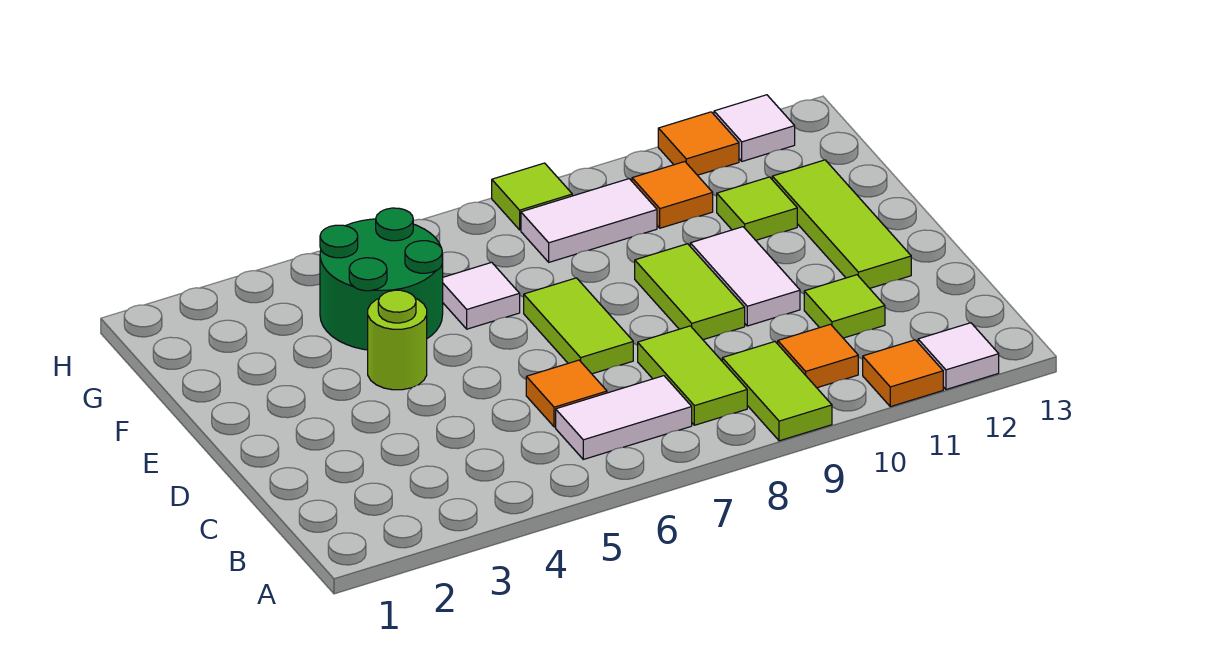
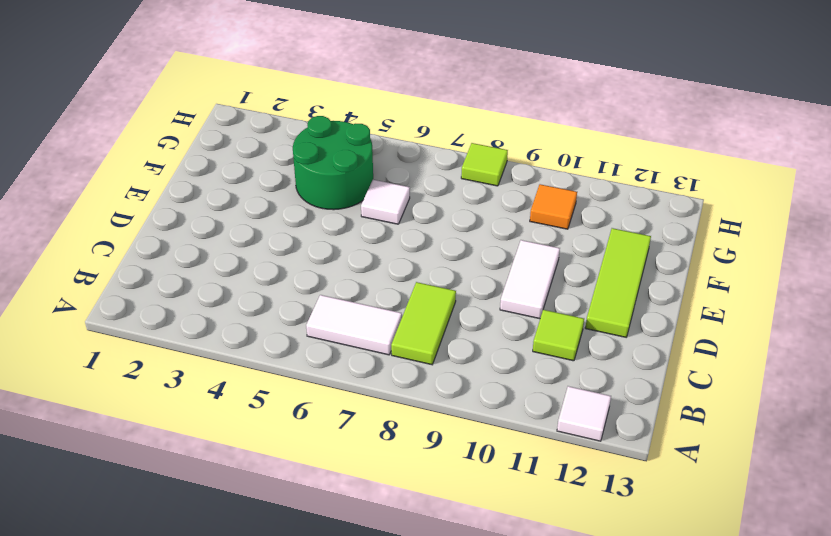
none -> lime 1x2 tile [722,342,832,441]
none -> orange 1x1 tile [863,340,943,407]
none -> orange 1x1 tile [778,324,858,388]

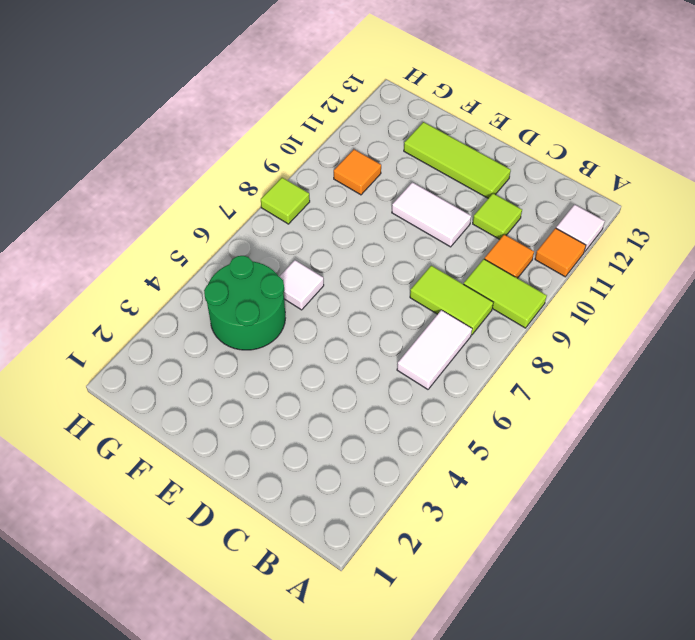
none -> orange 1x1 tile [526,360,607,427]
none -> lime 1x2 tile [524,278,633,374]
none -> lime 1x2 tile [635,244,745,340]

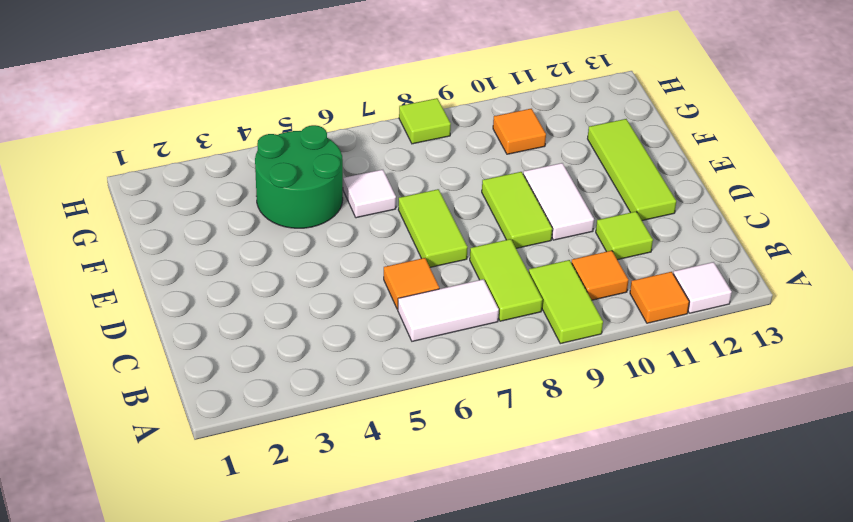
none -> lime 1x1 round brick [368,290,427,390]
none -> lime 1x1 tile [717,177,797,240]
none -> white 1x2 tile [521,179,657,262]

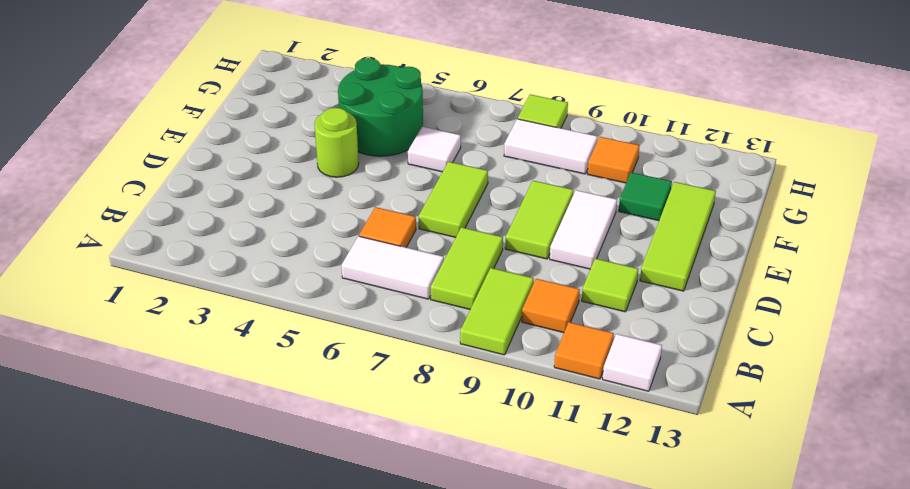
green 1x1 tile [619,172,672,221] -> lime 1x1 tile [717,177,797,240]
none -> orange 1x1 tile [658,112,739,175]
none -> white 1x1 tile [714,95,795,161]

